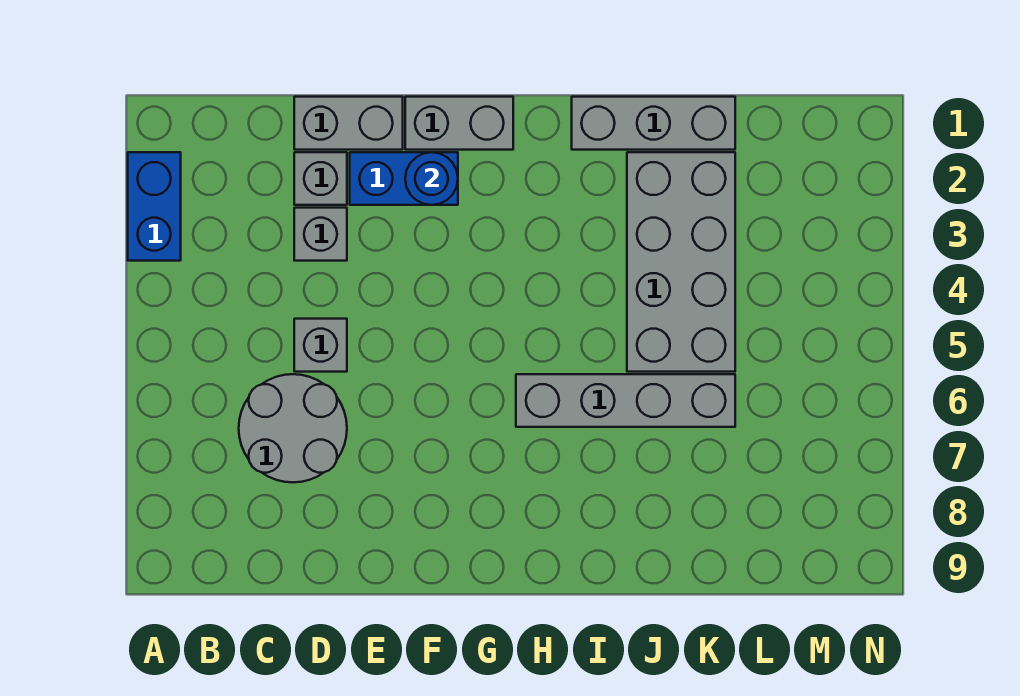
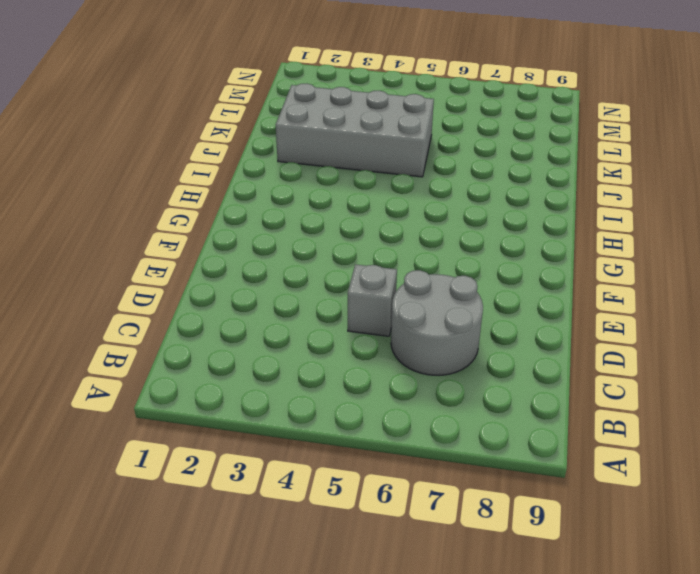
none -> blue 1x2 brick [128,152,181,261]
none -> grey 1x2 brick [294,97,403,150]
none -> grey 1x1 brick [294,152,347,205]

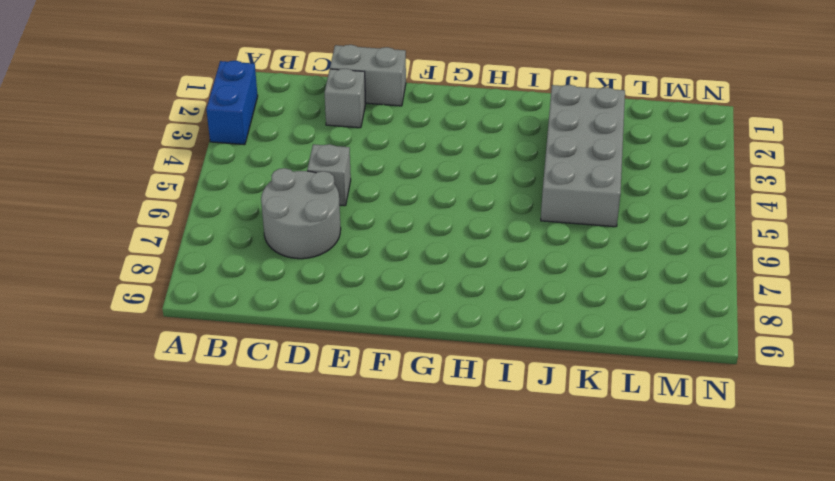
none -> grey 1x1 brick [294,208,347,261]
none -> blue 1x2 brick [350,152,458,205]
none -> grey 1x2 brick [405,97,513,150]

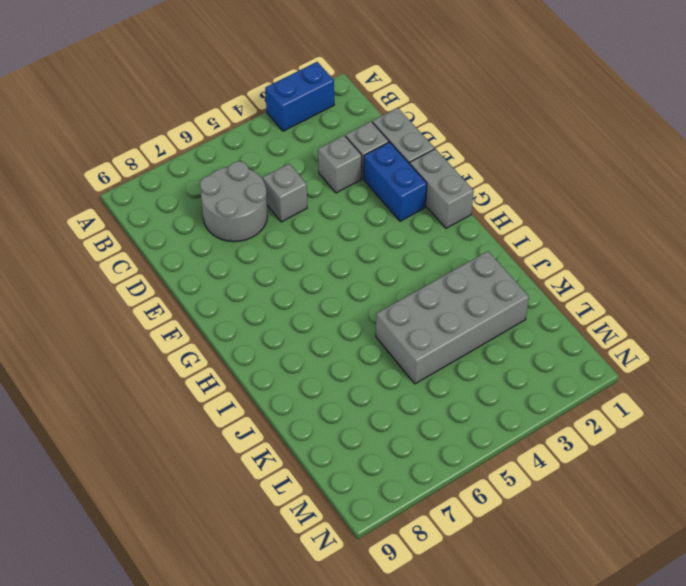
none -> grey 1x4 brick [516,374,735,427]
none -> grey 1x3 brick [572,97,735,150]
none -> blue 1x1 round brick [405,152,458,205]

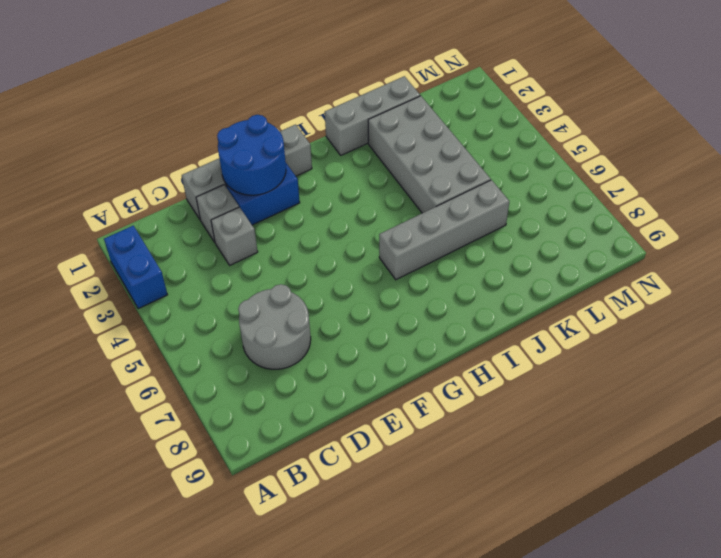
blue 2x2 round brick [217,115,286,195] -> blue 1x1 round brick [405,152,458,205]
none -> grey 1x1 brick [294,319,347,372]

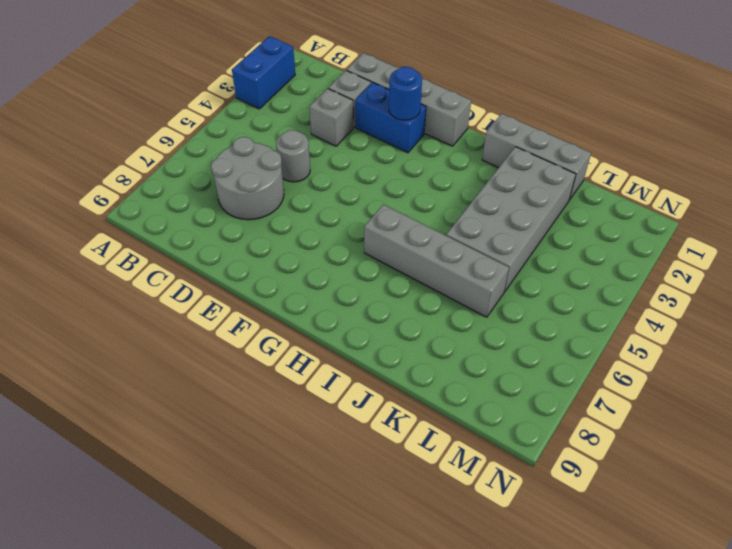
grey 1x1 round brick [276,130,310,182] -> grey 1x1 brick [294,319,347,372]

